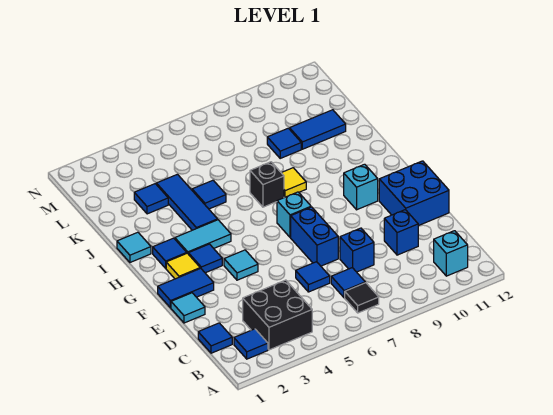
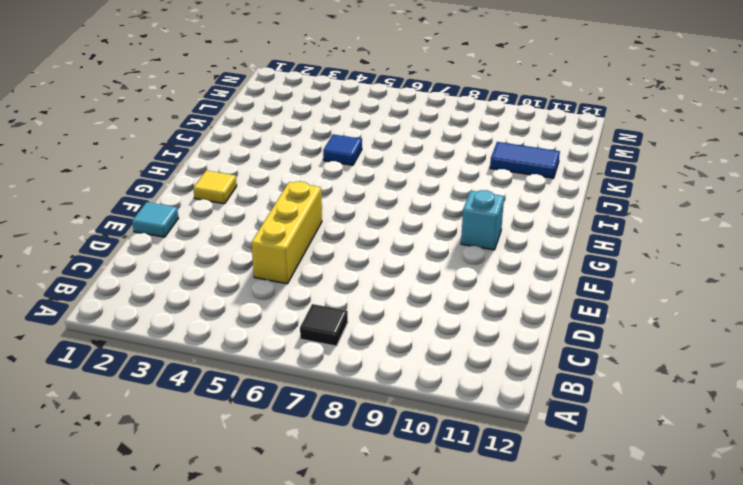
yellow 1x3 brick [251,181,322,284] -> none
none -> blue 1x1 tile [234,329,268,359]
none -> black 2x2 brick [243,280,312,350]
none -> cyan 1x1 brick [434,231,468,276]

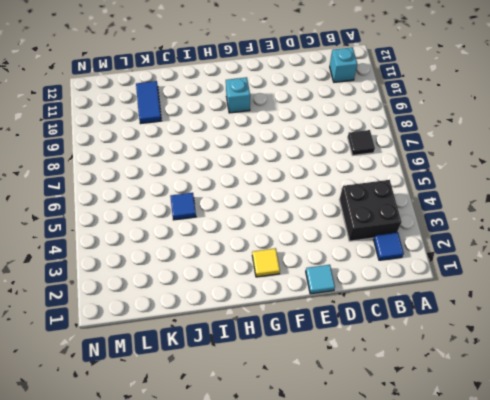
none -> blue 1x1 tile [198,323,232,353]
none -> blue 1x1 tile [331,268,365,298]
none -> blue 1x1 tile [296,262,330,292]

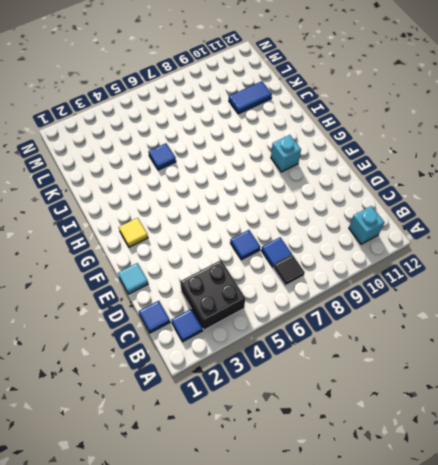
none -> blue 1x1 brick [340,228,374,272]
none -> blue 1x1 brick [384,210,418,255]
none -> blue 1x2 brick [291,207,338,266]

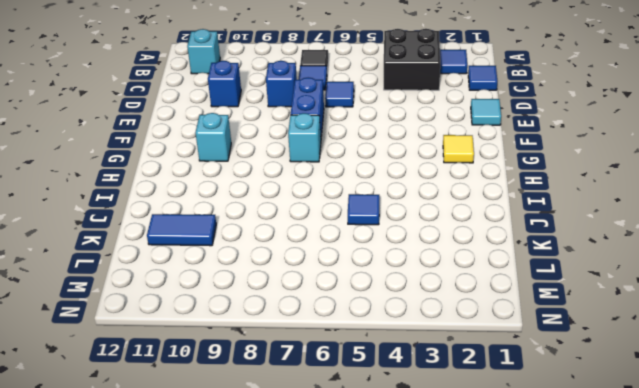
none -> blue 2x2 brick [379,161,449,226]
none -> blue 1x2 tile [158,268,214,308]
none -> cyan 1x1 tile [224,250,258,280]

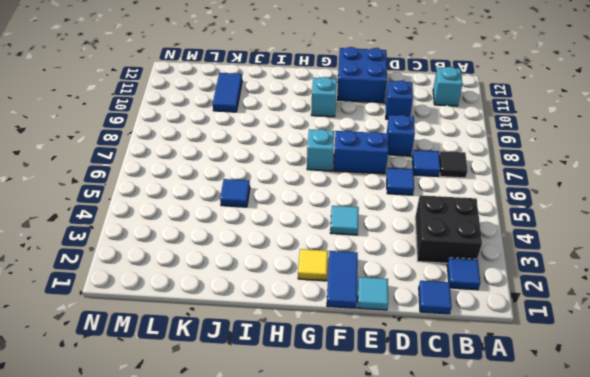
none -> blue 1x1 tile [188,244,222,273]
none -> blue 1x1 tile [153,238,187,268]
none -> cyan 1x2 tile [175,220,231,253]

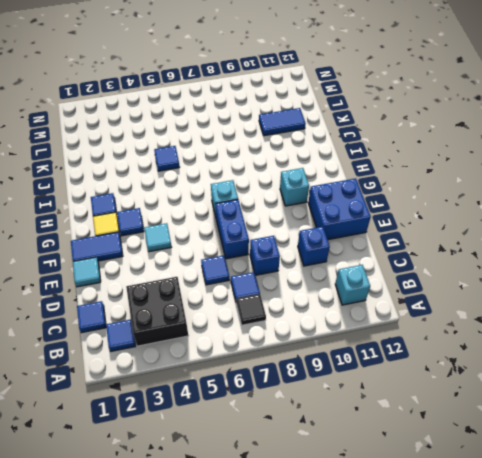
none -> cyan 1x2 tile [175,220,231,253]
none -> cyan 1x1 tile [117,232,151,262]
none -> blue 1x3 tile [156,174,218,230]

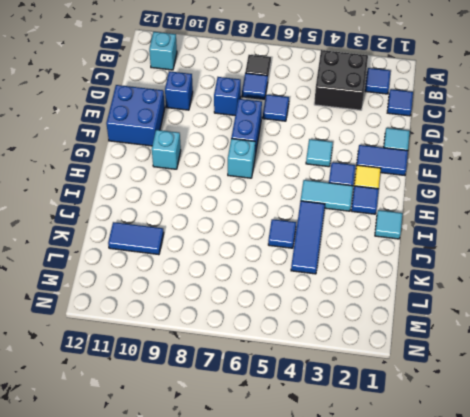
none -> black 1x1 brick [250,162,284,207]
none -> yellow 1x1 tile [282,168,306,197]
none -> blue 1x1 tile [134,184,168,214]

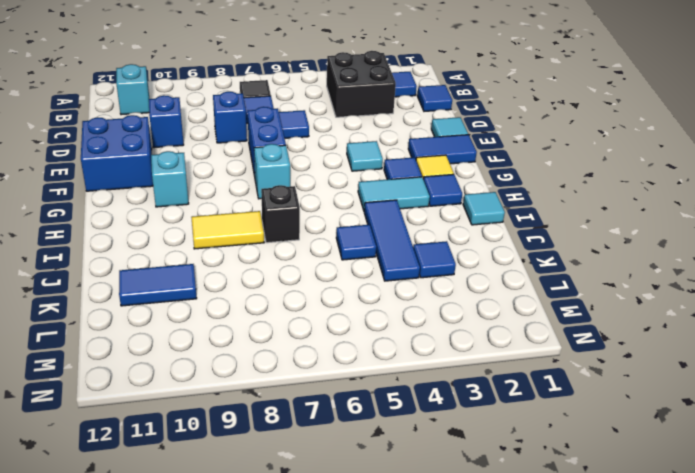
yellow 1x2 tile [191,211,264,249] -> yellow 1x1 tile [282,168,306,197]
none -> blue 1x1 tile [267,128,301,158]

